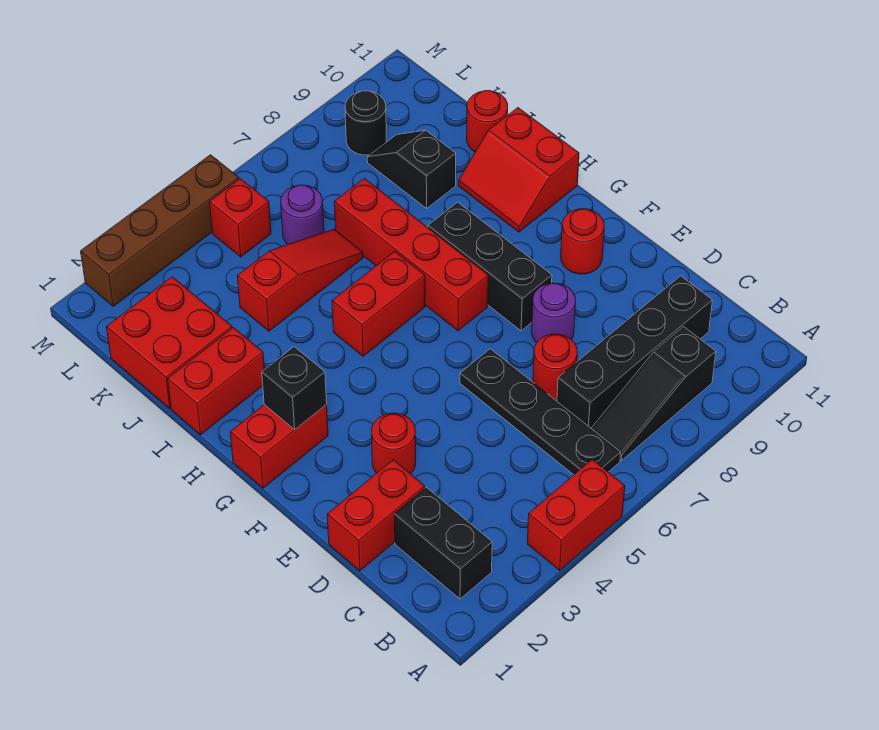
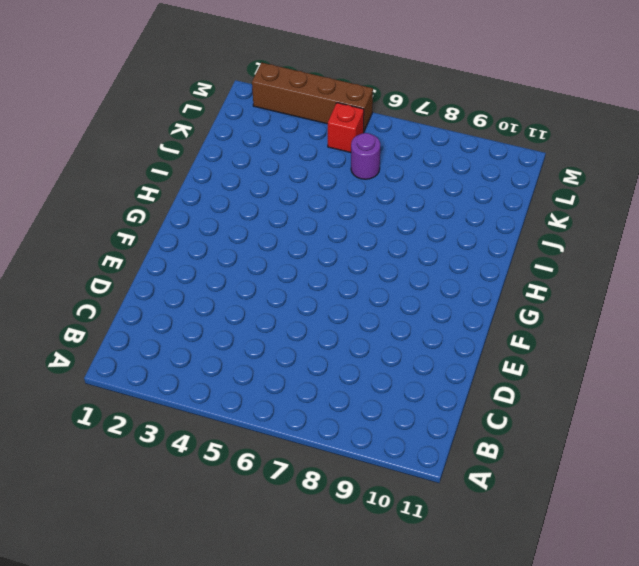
none -> red 1x2 brick [527,460,625,570]
none -> black 1x2 brick [394,487,492,599]
none -> black 1x4 plate [460,349,621,475]

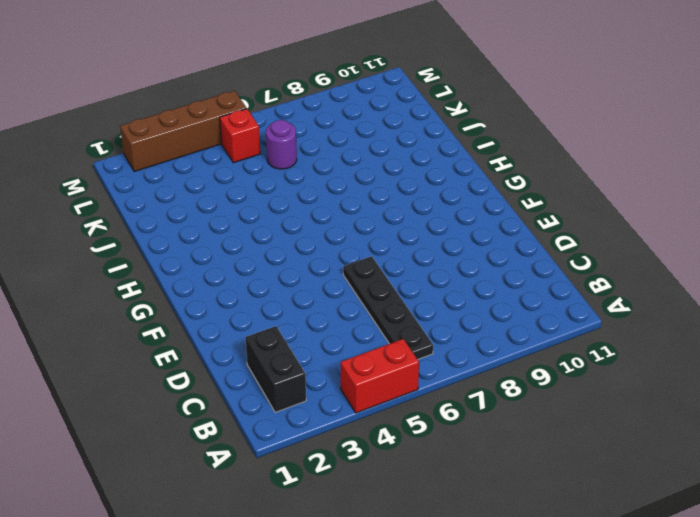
none -> black 1x3 slope [591,327,716,460]
none -> black 1x4 brick [557,276,712,428]
none -> red 1x2 brick [327,460,425,571]

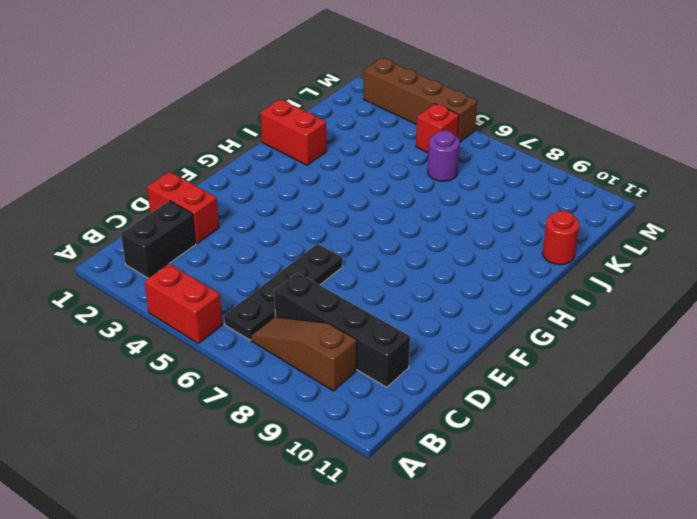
brown 1x3 slope [251,317,357,391] -> black 1x3 slope [591,327,716,460]
none -> red 1x1 round brick [533,334,577,401]
none -> red 1x1 round brick [372,413,416,474]
none -> purple 1x1 round brick [532,283,576,343]

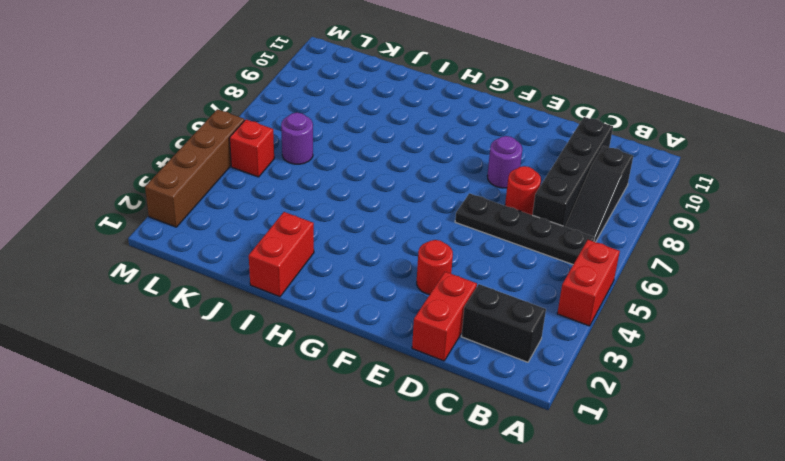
none -> black 1x3 brick [428,202,552,331]
none -> red 1x1 round brick [561,209,604,274]
none -> red 1x2 brick [230,405,328,488]

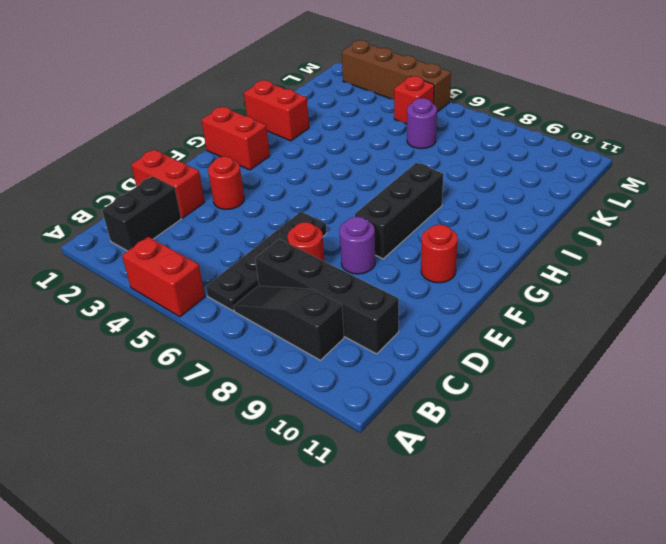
none -> red 1x4 brick [334,178,488,331]
none -> red 1x2 brick [332,252,425,356]
none -> red 2x2 slope [459,108,579,232]

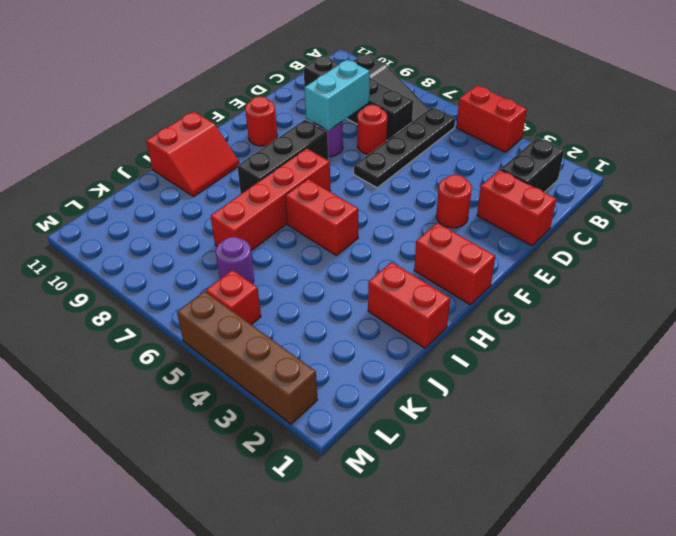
cyan 1x2 brick [304,60,370,131] -> none
none -> red 2x2 brick [107,277,232,408]
none -> red 1x3 slope [237,229,363,331]
none -> black 1x2 slope [367,130,456,208]

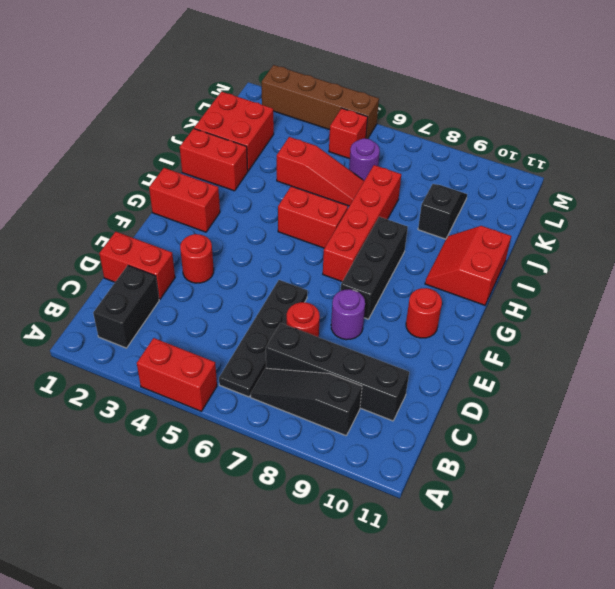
none -> red 1x1 round brick [467,91,508,152]
none -> black 1x1 round brick [345,91,386,155]
none -> black 1x1 brick [262,347,327,429]

